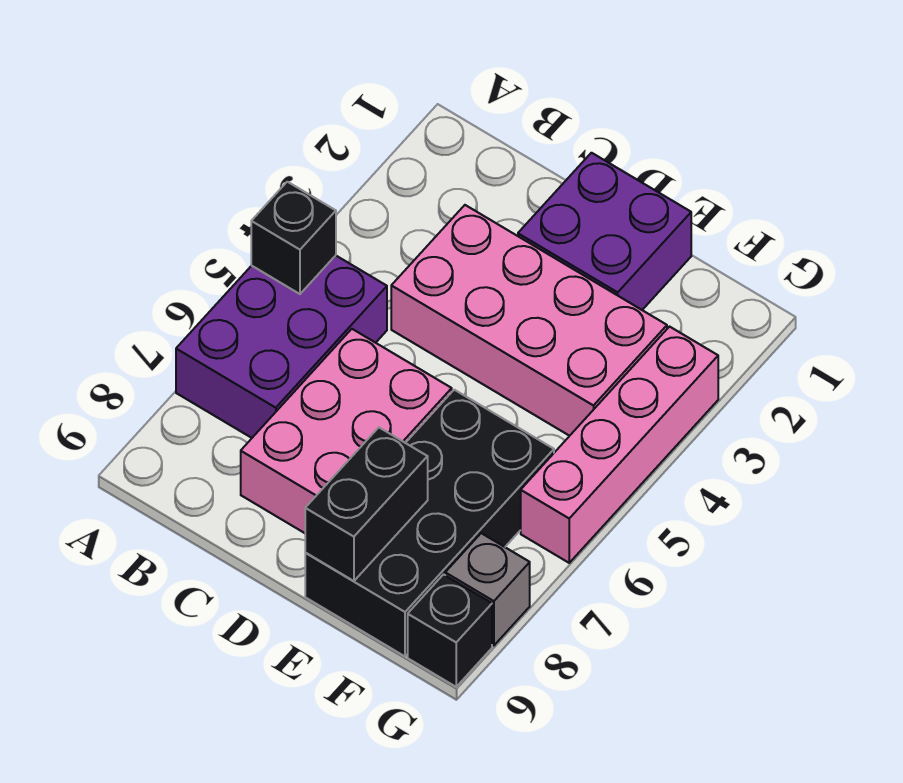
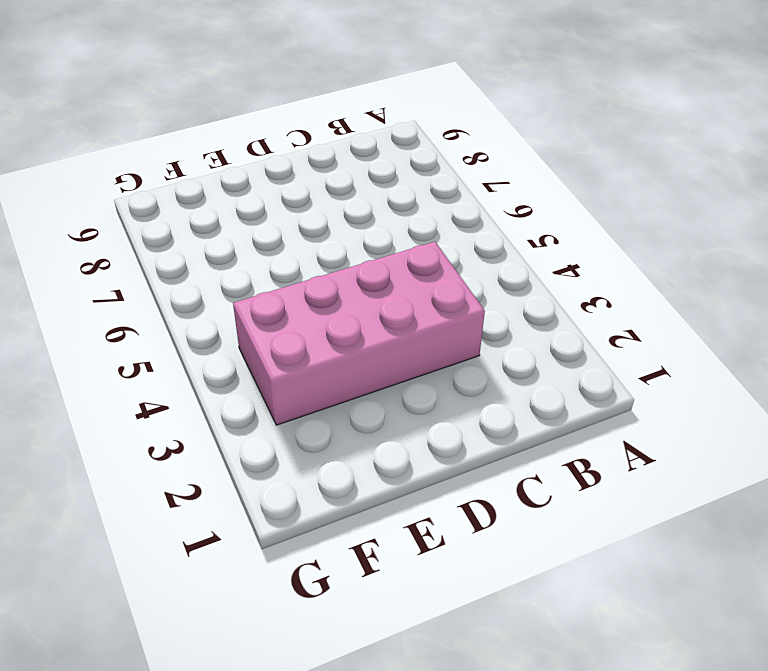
none -> purple 2x3 brick [176,255,387,438]
none -> pink 2x3 brick [241,329,452,533]

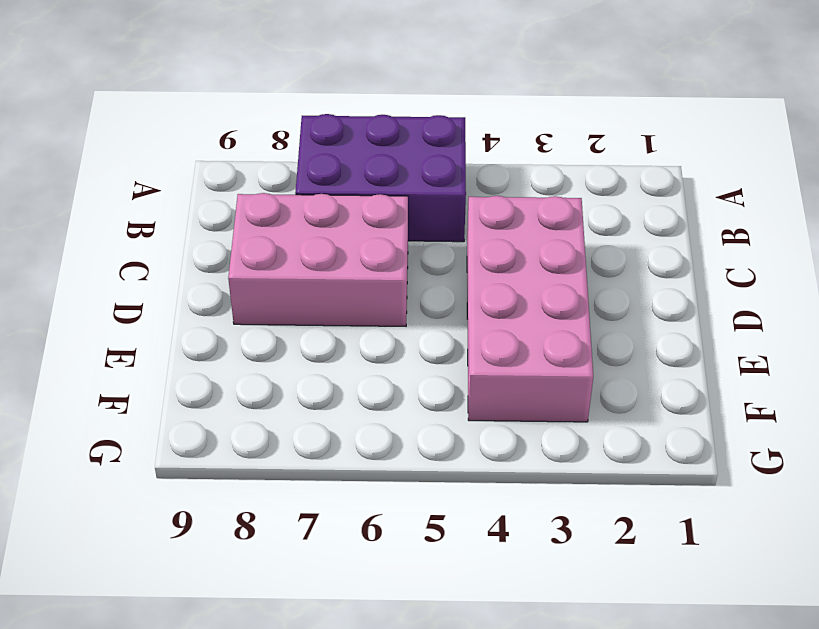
none -> purple 2x2 brick [518,153,691,310]
none -> black 2x4 brick [305,390,554,656]

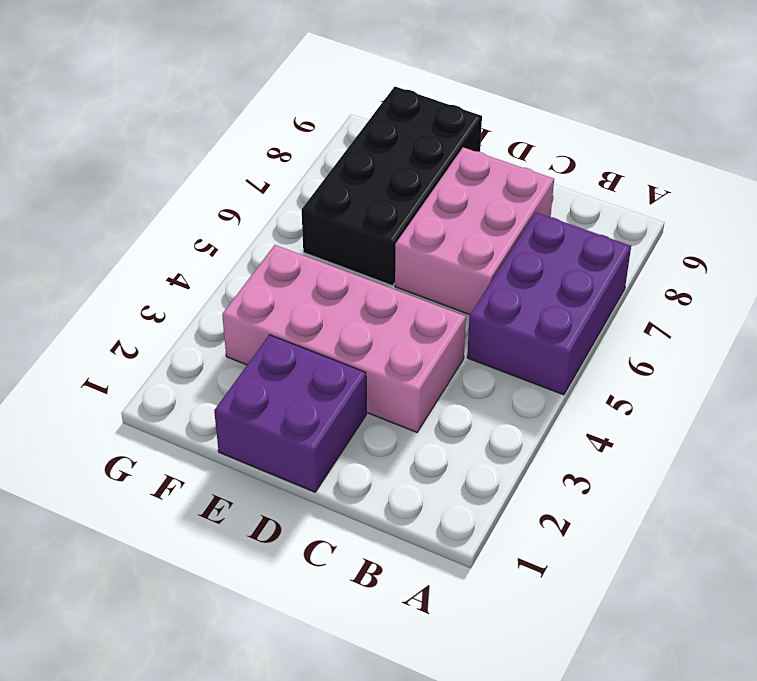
none -> pink 1x4 brick [521,327,718,563]
none -> grey 1x1 brick [445,533,530,646]

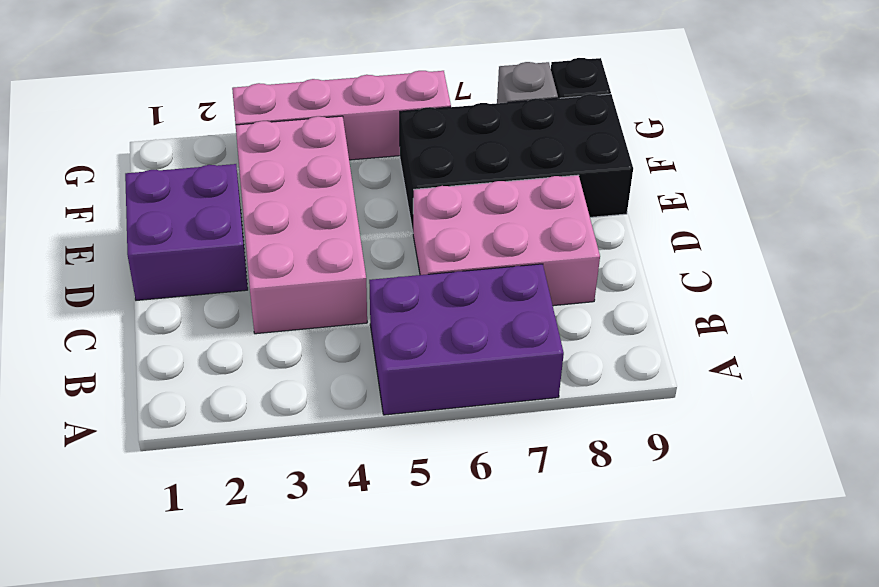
none -> black 1x1 brick [251,182,336,294]
none -> black 1x2 brick [305,428,428,581]

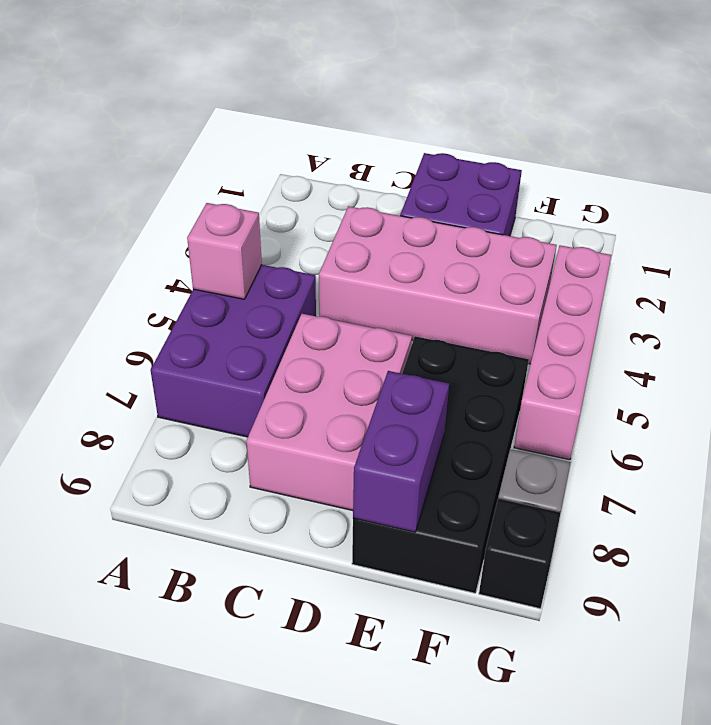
pink 1x1 brick [187,203,262,299] -> black 1x1 brick [251,182,336,294]
purple 1x2 brick [353,371,449,532] -> black 1x2 brick [305,428,428,581]

